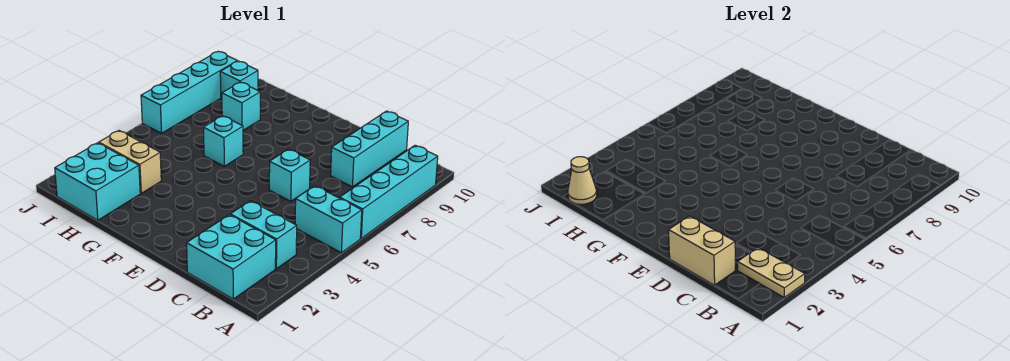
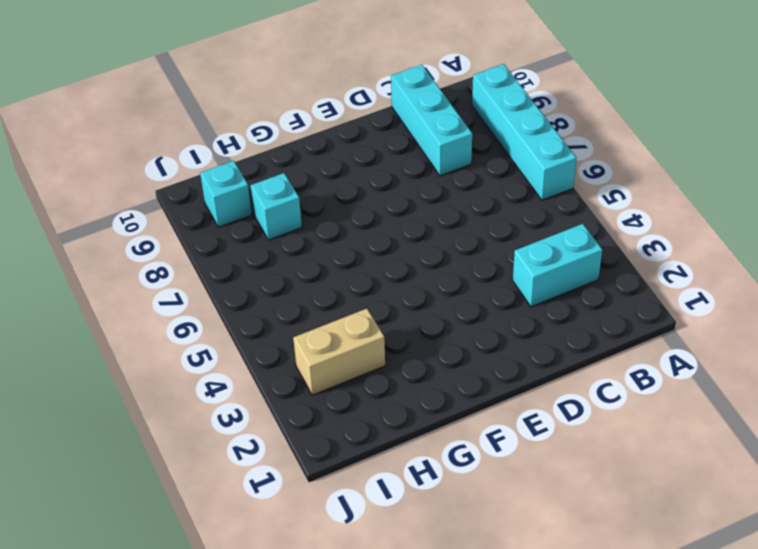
none -> cyan 1x2 brick [295,186,362,253]
none -> cyan 2x2 brick [187,215,276,299]
none -> cyan 1x1 brick [269,149,310,201]

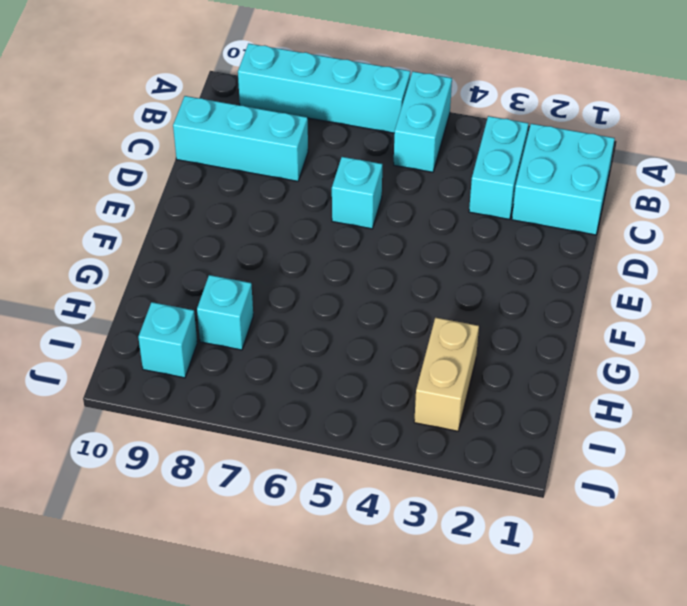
none -> cyan 1x1 brick [204,116,243,166]
none -> cyan 2x2 brick [55,143,140,220]
none -> cyan 1x4 brick [141,52,237,133]

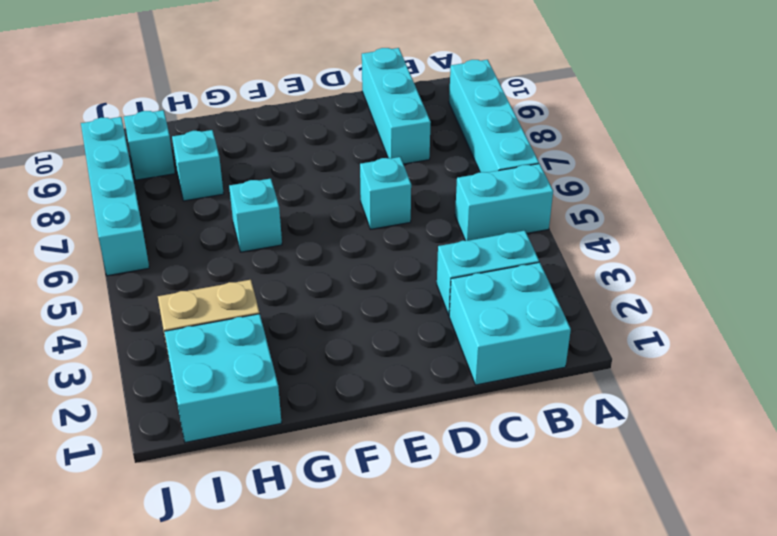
none -> tan 1x2 plate [737,248,805,297]
none -> tan 1x2 brick [669,216,735,285]
none -> tan 1x1 cone [568,157,597,204]

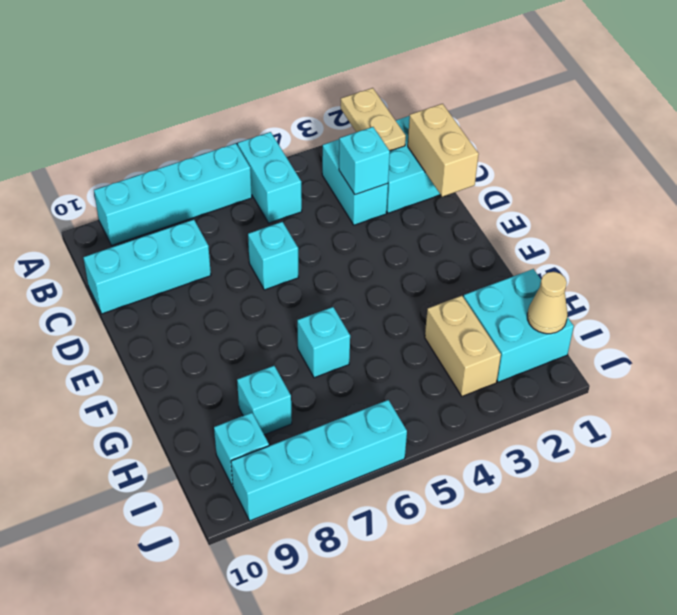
cyan 1x1 brick [339,127,390,195] -> none

